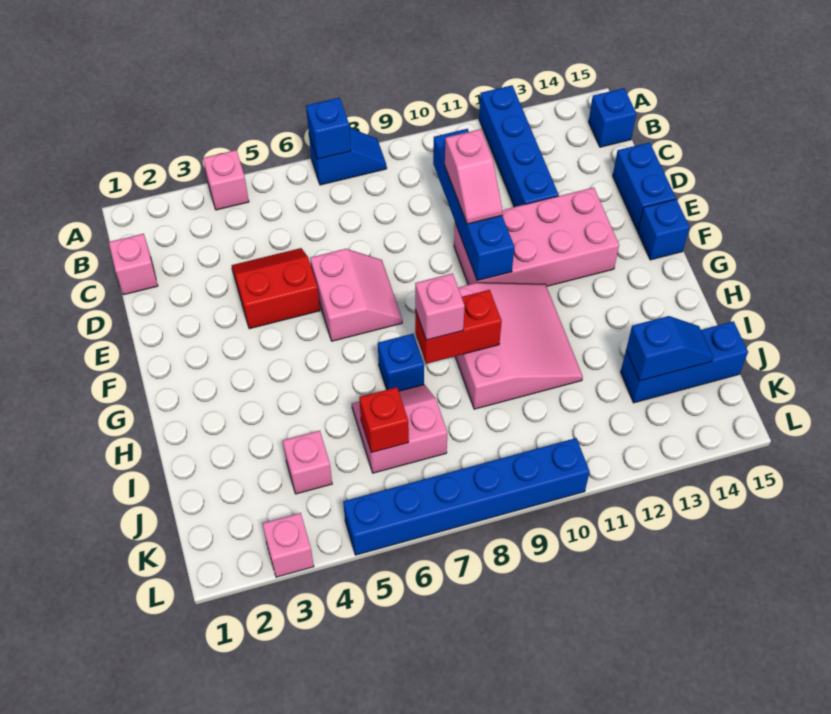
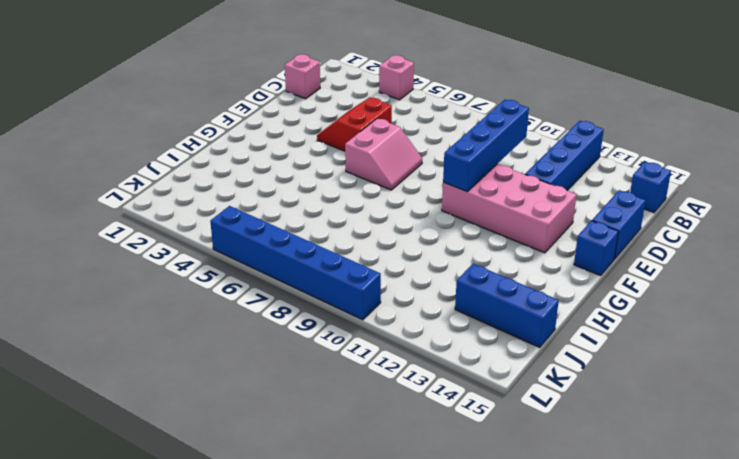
red 2x2 slope [317,97,392,151] -> red 2x2 slope turned to [232,248,320,329]
none -> blue 1x2 slope [309,128,387,185]
none -> pink 3x3 slope [455,283,583,409]
none -> blue 1x1 brick [378,334,424,391]

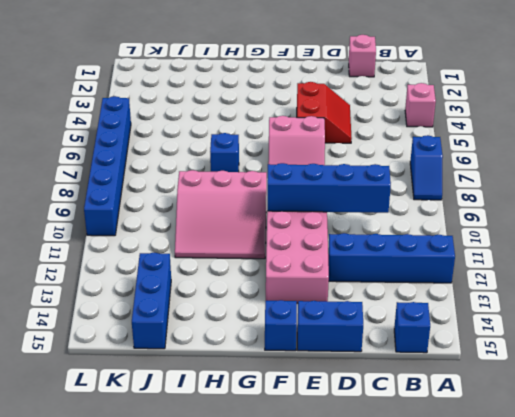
none -> pink 2x2 slope [352,384,447,473]
none -> pink 1x1 brick [283,431,332,494]
none -> pink 1x1 brick [262,513,314,577]

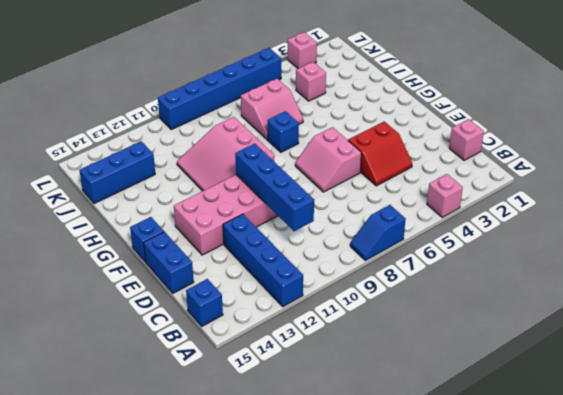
none -> blue 1x1 brick [306,98,351,159]
none -> red 1x2 brick [415,290,502,364]
none -> red 1x1 brick [359,387,409,453]

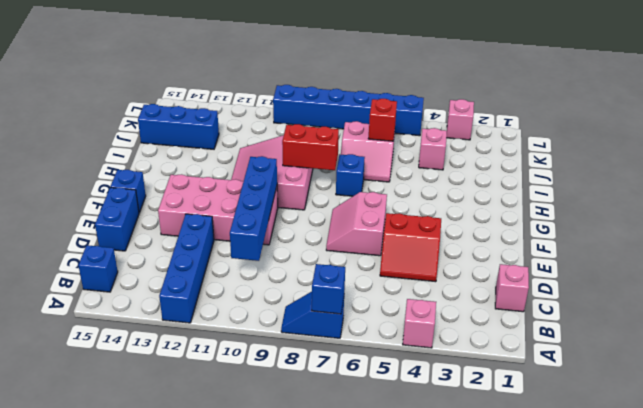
none -> blue 1x2 slope [626,316,713,381]
none -> pink 1x2 slope [445,129,503,224]
none -> pink 1x1 brick [415,273,465,340]

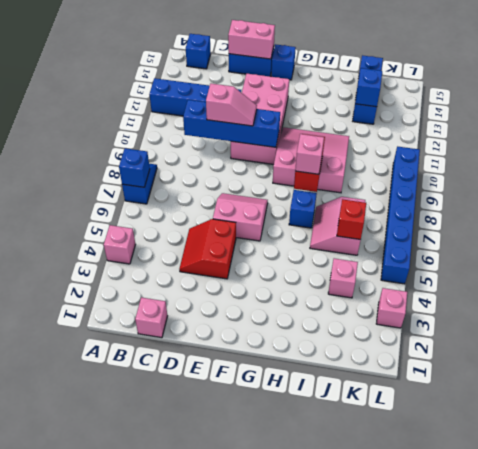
pink 1x2 brick [228,20,275,59] -> none

